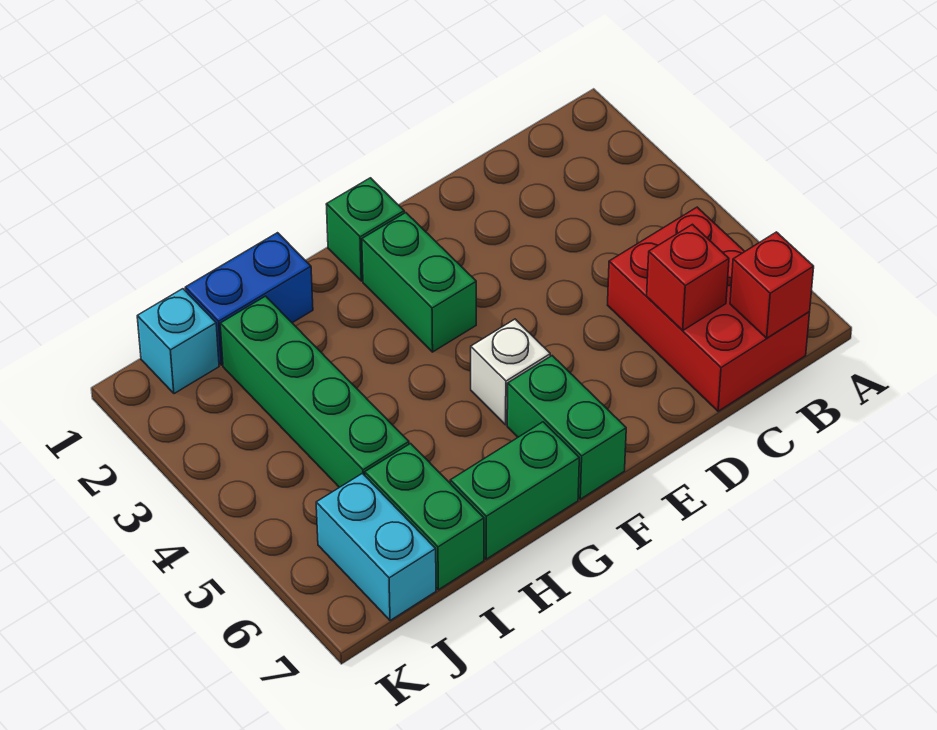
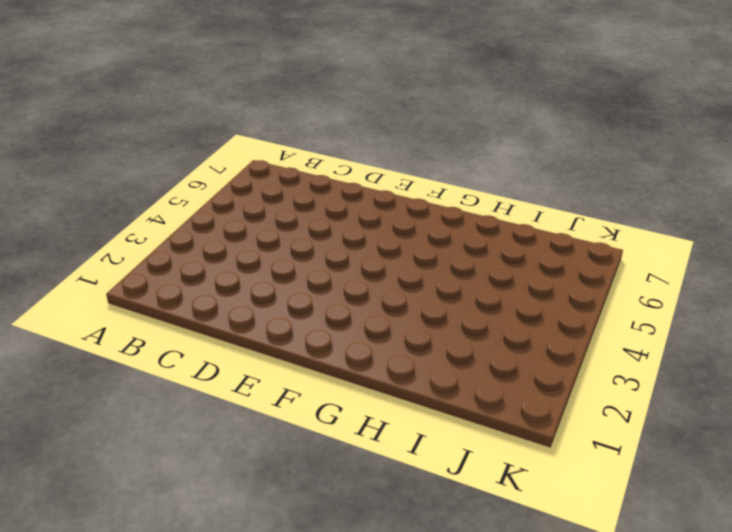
none -> red 2x3 brick [608,207,810,411]
none -> green 1x1 brick [326,178,404,281]
none -> green 1x2 brick [362,213,476,352]

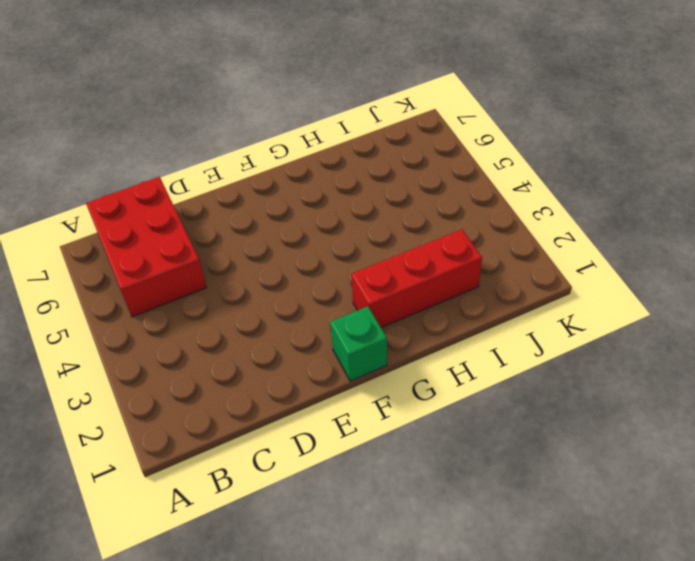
red 1x3 brick [351,230,482,327] -> green 1x4 brick [220,296,409,487]
none -> green 1x2 brick [362,213,476,352]
none -> white 1x1 brick [471,319,550,425]
none -> green 1x2 brick [507,356,626,499]

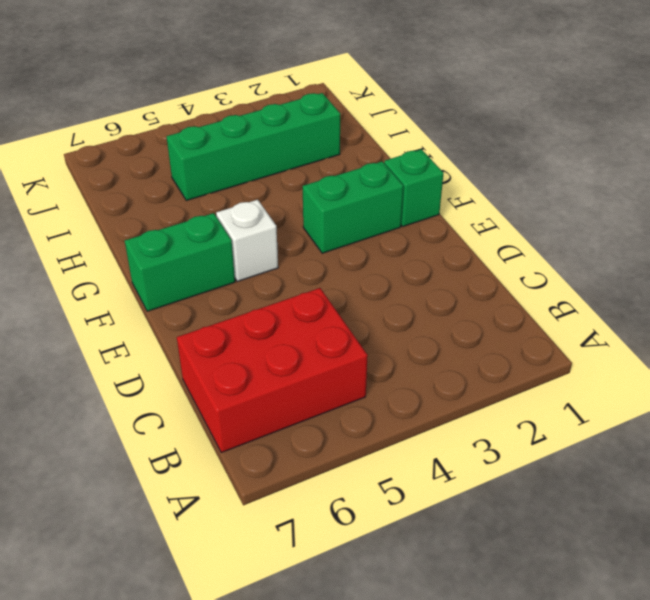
none -> green 1x2 brick [450,422,579,559]
none -> blue 1x2 brick [185,233,313,365]
none -> green 1x2 brick [365,444,484,590]

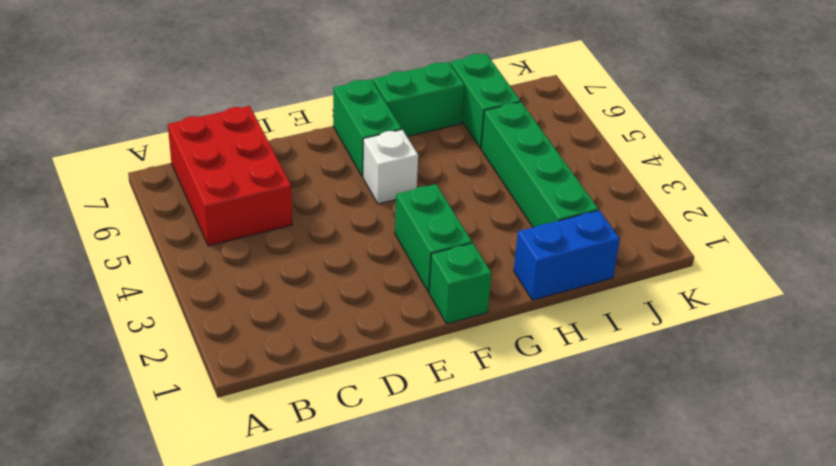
none -> cyan 1x1 brick [137,289,219,394]
none -> cyan 1x2 brick [316,473,436,621]
none -> red 1x1 brick [730,232,814,338]

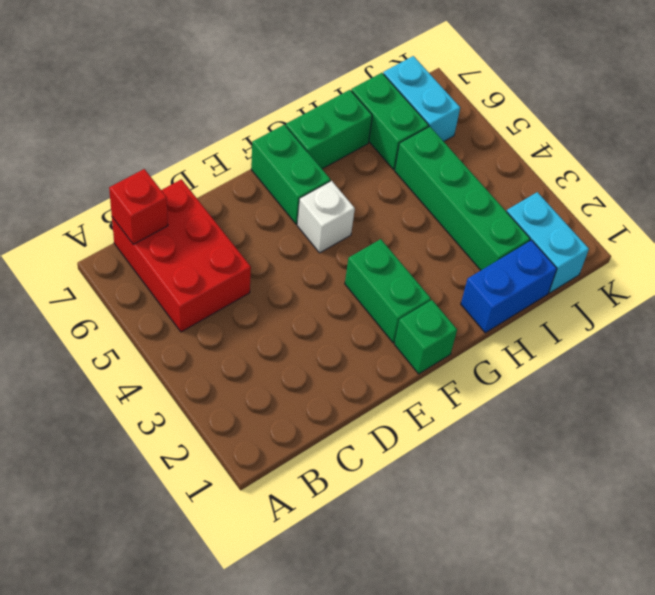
cyan 1x2 brick [507,192,589,293] -> cyan 1x1 brick [137,289,219,394]
none -> red 1x1 brick [647,224,729,331]

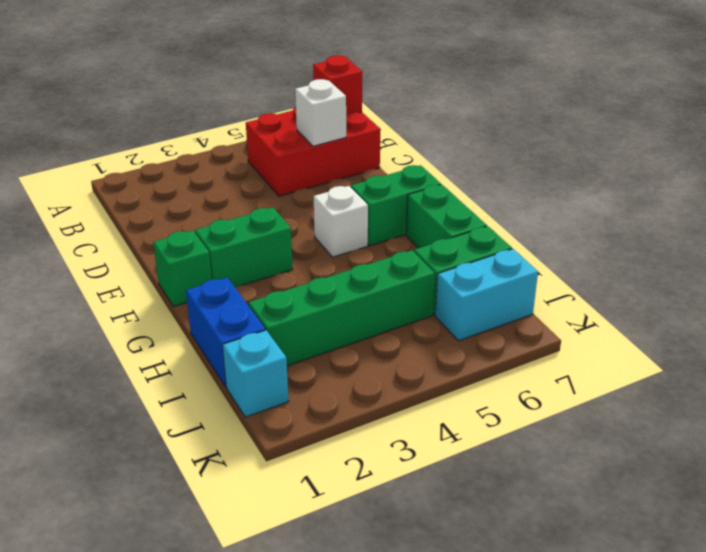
white 1x1 brick [295,79,346,146] -> red 1x1 brick [647,224,729,331]

